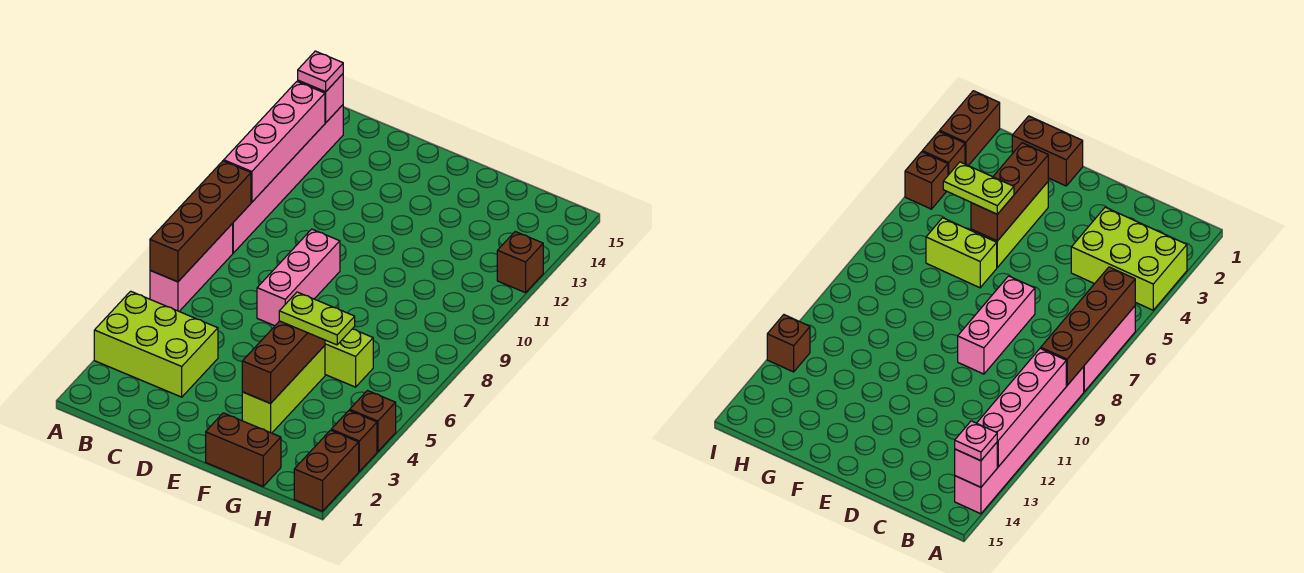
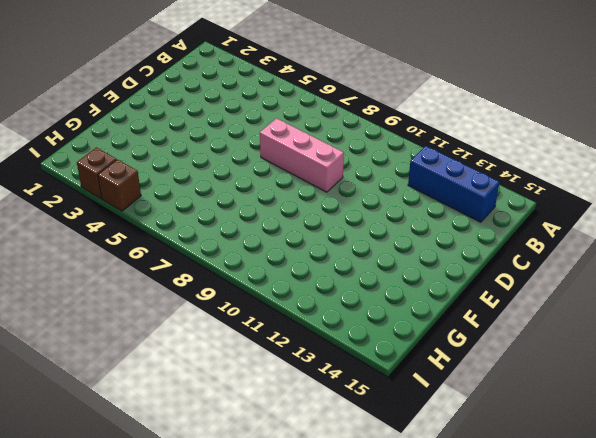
blue 1x3 brick [408,146,499,222] -> none
none -> lime 2x3 brick [94,291,218,397]
none -> pink 1x3 brick [150,224,233,311]
none -> pink 1x6 brick [232,105,343,253]

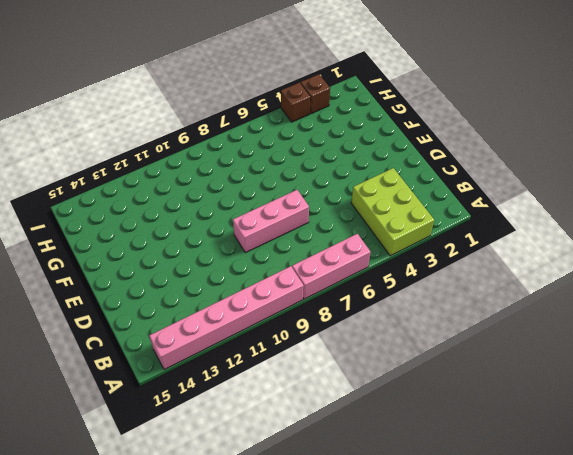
none -> brown 1x2 brick [206,413,281,486]
none -> lime 1x3 brick [242,346,325,433]
none -> lime 1x2 brick [325,329,373,387]

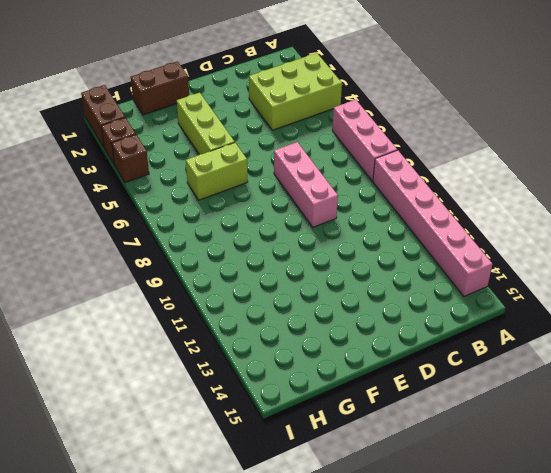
none -> brown 1x1 brick [497,232,543,293]
none -> brown 1x4 brick [150,161,251,282]
none -> pink 1x4 brick [224,81,325,202]

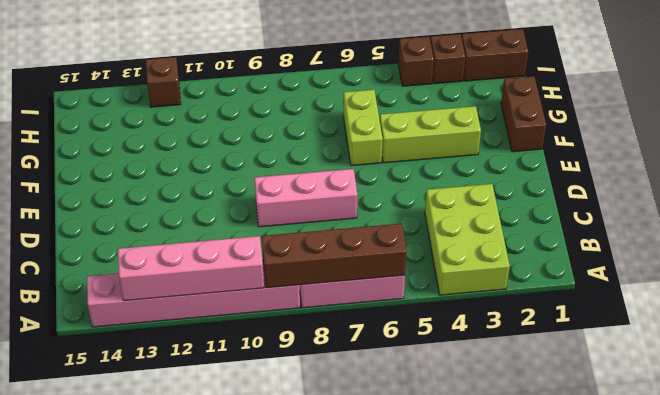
none -> pink 1x1 brick [298,74,343,123]
none -> brown 1x3 brick [242,321,325,403]
none -> pink 1x1 plate [298,51,343,92]

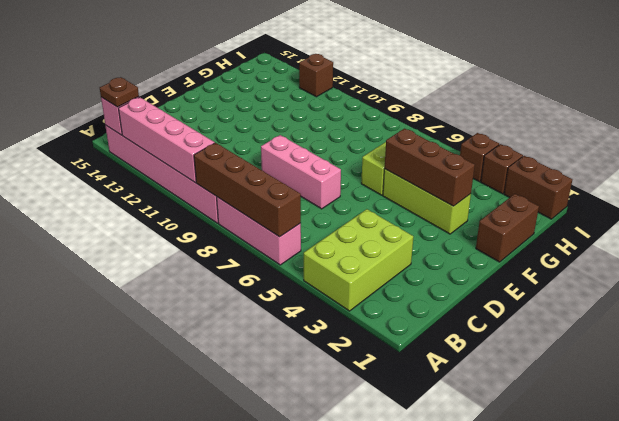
brown 1x1 plate [100,77,139,107] -> pink 1x1 plate [298,51,343,92]
none -> lime 1x2 plate [279,292,355,345]

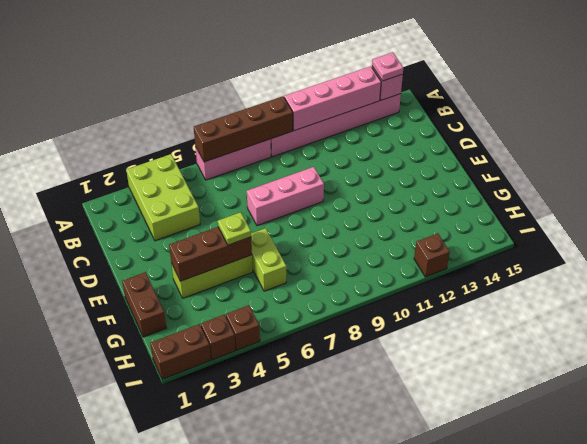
lime 1x1 plate [218,212,251,245] -> lime 1x2 plate [279,292,355,345]

